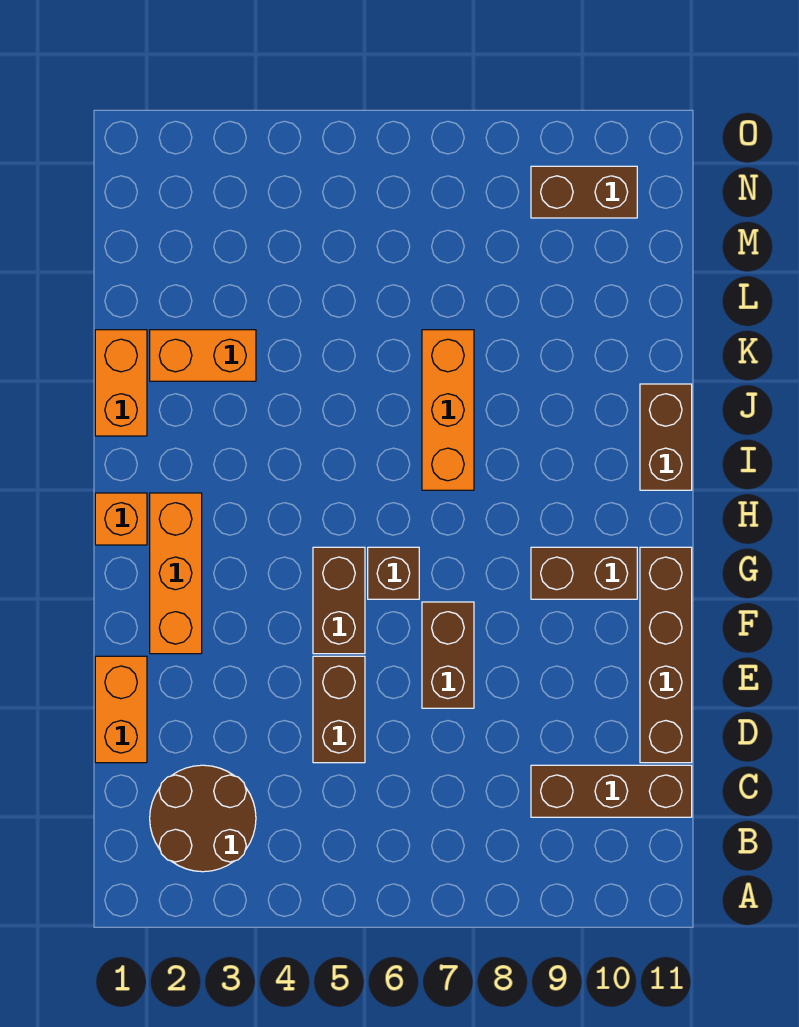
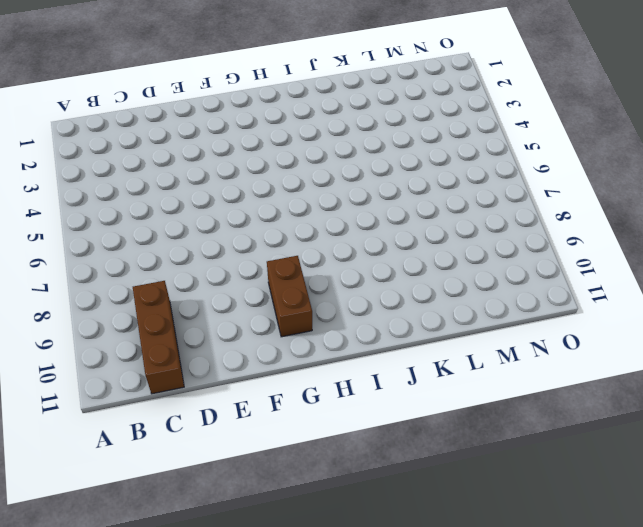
none -> brown 2x2 round brick [150,765,256,872]
none -> orange 1x2 brick [95,656,147,763]
none -> brown 1x2 brick [313,656,365,763]

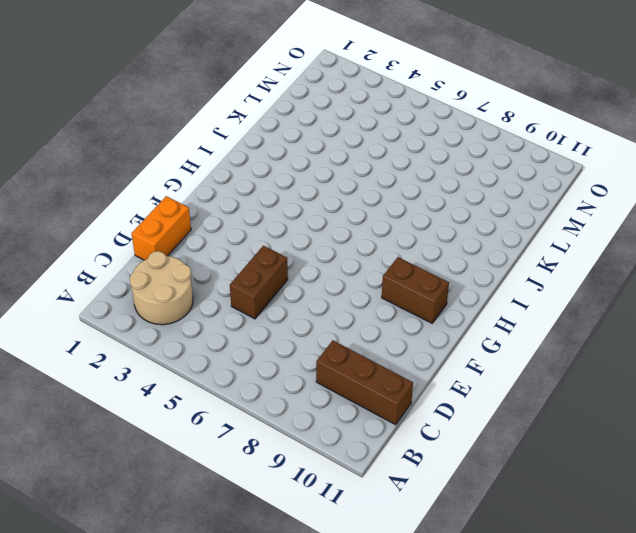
tan 2x2 round brick [129,251,193,325] -> brown 2x2 round brick [150,765,256,872]
none -> brown 1x4 brick [640,547,692,763]
none -> brown 1x2 brick [422,602,474,708]
none -> orange 1x3 brick [150,493,202,654]

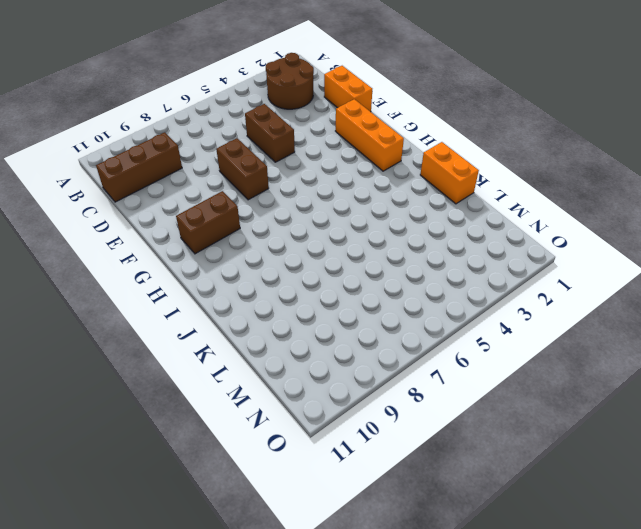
none -> brown 1x4 brick [640,547,692,763]
none -> brown 1x2 brick [313,547,365,654]
none -> brown 1x1 brick [368,547,419,599]

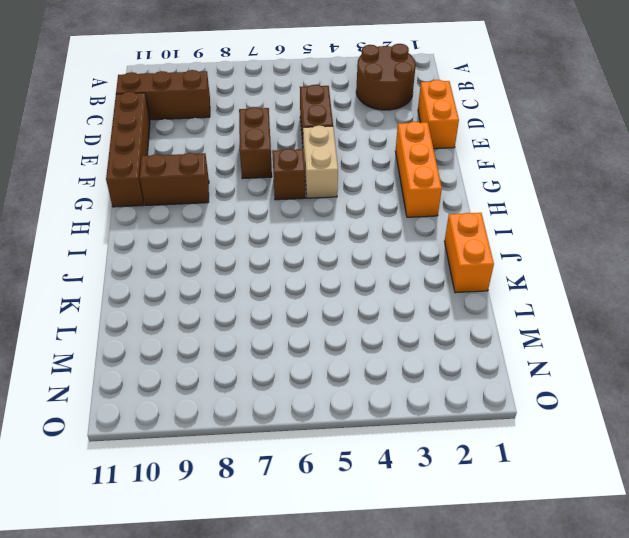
tan 1x2 brick [303,125,338,198] -> brown 1x2 brick [313,547,365,654]
none -> orange 1x1 brick [95,493,147,545]
none -> orange 1x3 brick [422,330,474,490]
none -> brown 1x2 brick [640,384,692,490]

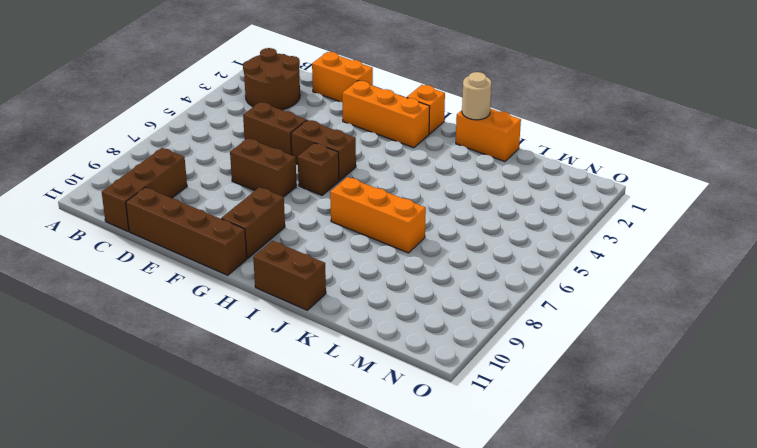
tan 1x1 round brick [462,72,491,120] -> none
none -> orange 1x2 brick [150,330,256,381]
none -> brown 1x2 brick [531,166,637,218]

